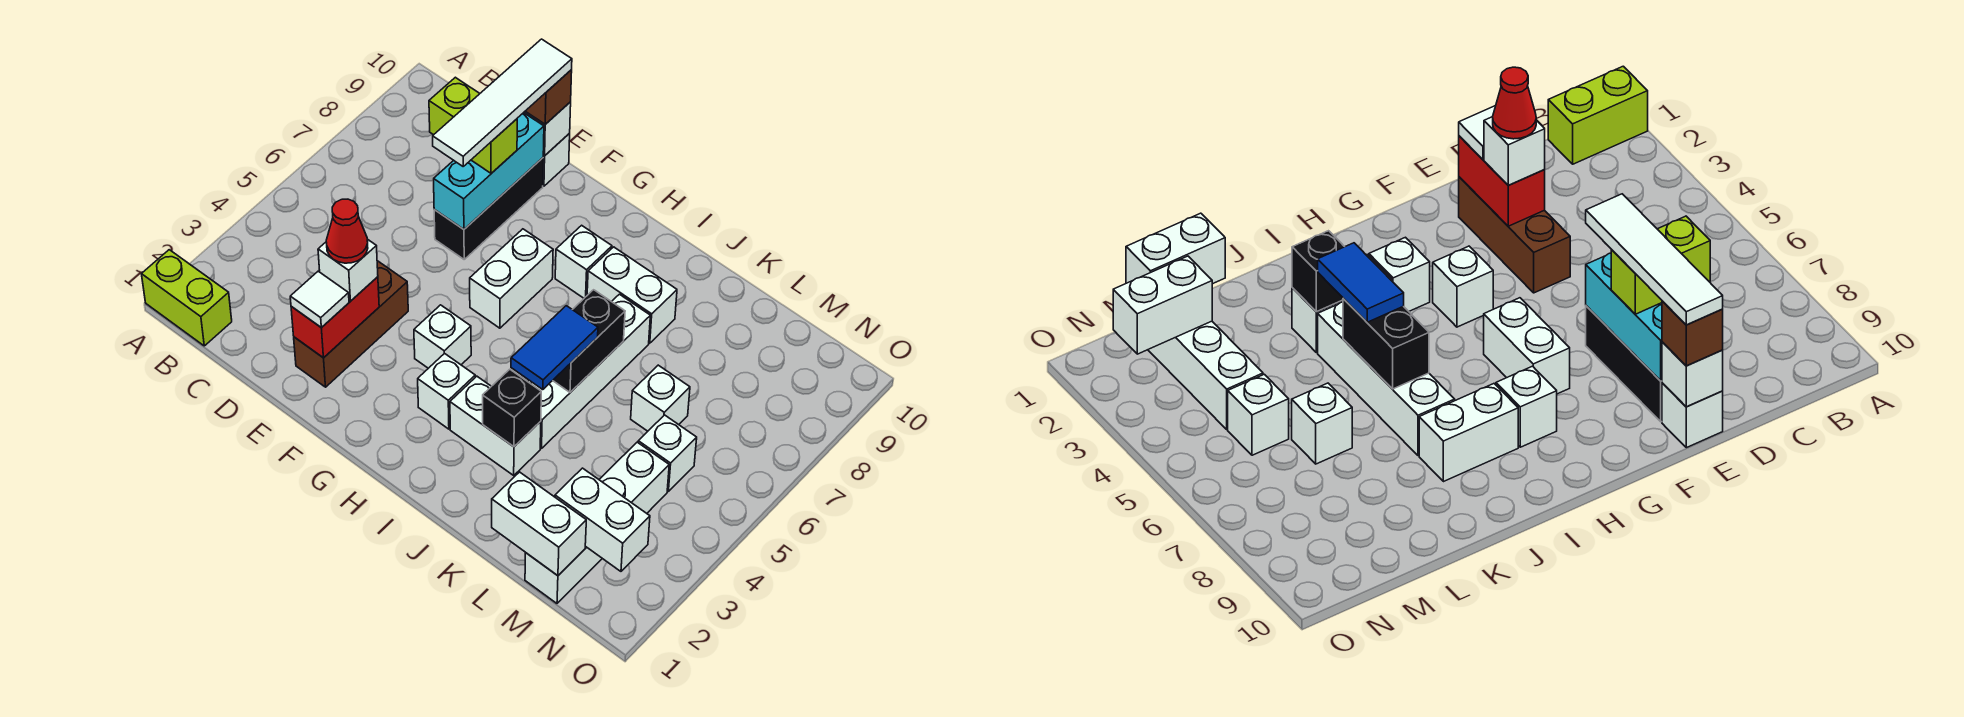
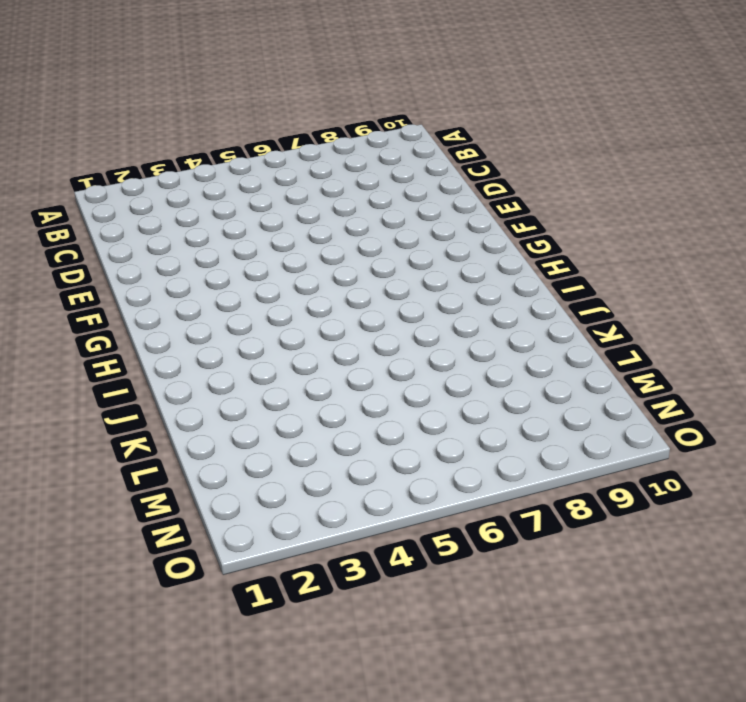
none -> lime 1x2 brick [142,250,232,346]
none -> brown 1x3 brick [294,261,408,387]
none -> black 1x3 brick [434,158,543,259]

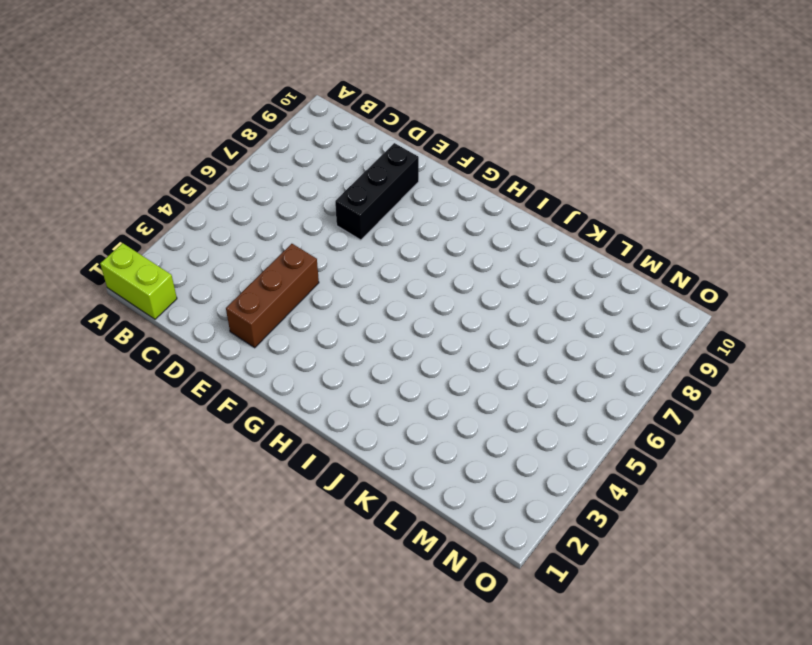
none -> white 1x1 brick [543,133,570,186]
none -> white 1x1 brick [414,305,471,368]
none -> white 1x2 brick [470,229,553,328]

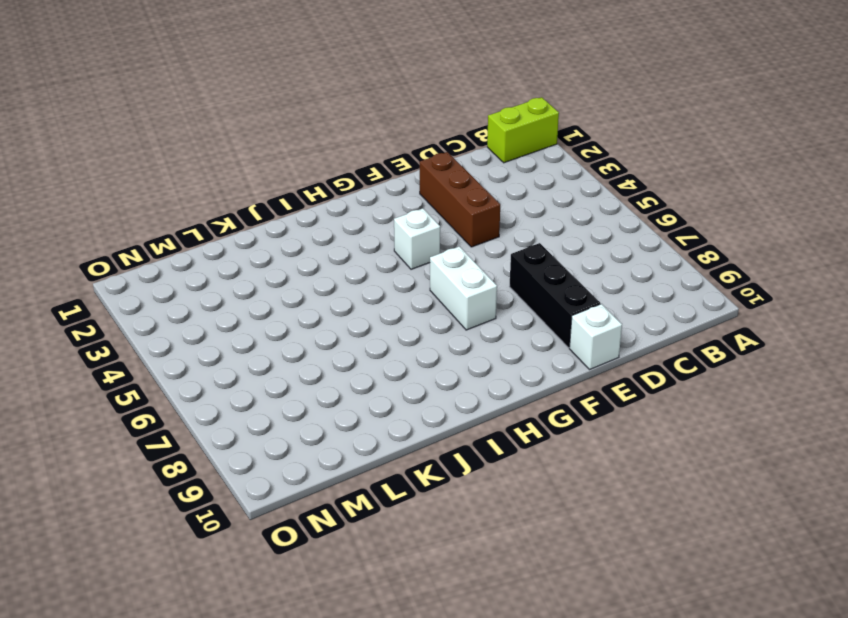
none -> white 1x1 brick [418,353,475,429]
none -> white 1x1 brick [555,225,612,298]
none -> white 1x2 brick [450,376,541,475]

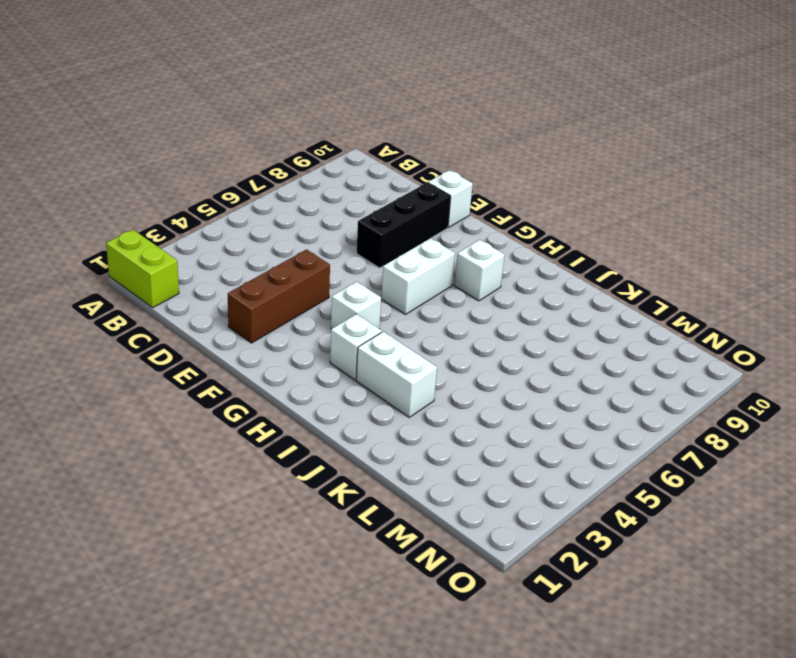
none -> white 1x2 brick [587,247,677,343]
none -> white 1x4 brick [528,294,650,448]
none -> white 1x1 brick [631,365,690,431]

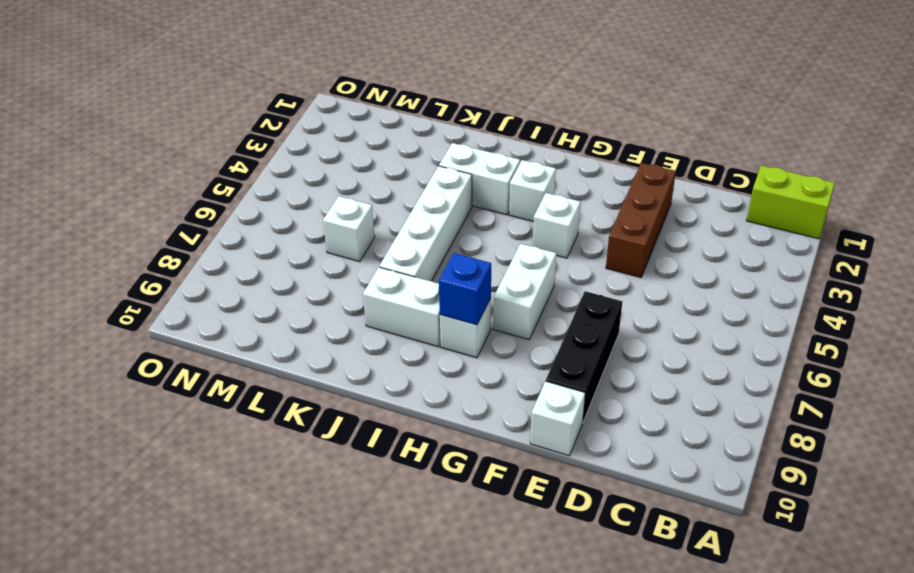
blue 1x1 brick [439,253,491,325] -> none
none -> white 1x4 brick [525,442,669,603]
none -> white 1x1 brick [638,415,697,491]
none -> red 1x2 brick [291,277,379,358]

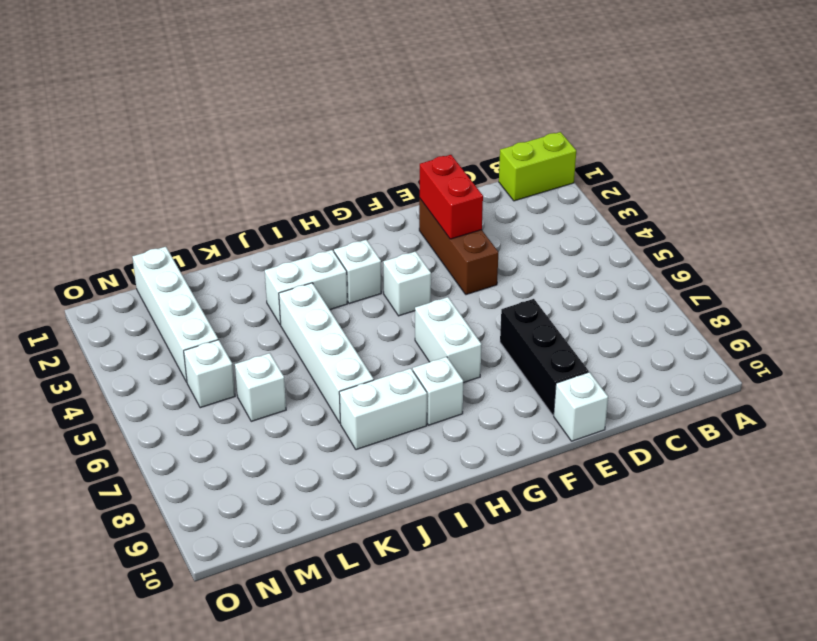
none -> cyan 1x3 brick [434,113,544,229]
none -> white 1x1 brick [524,102,571,156]
none -> black 1x1 brick [483,369,541,447]

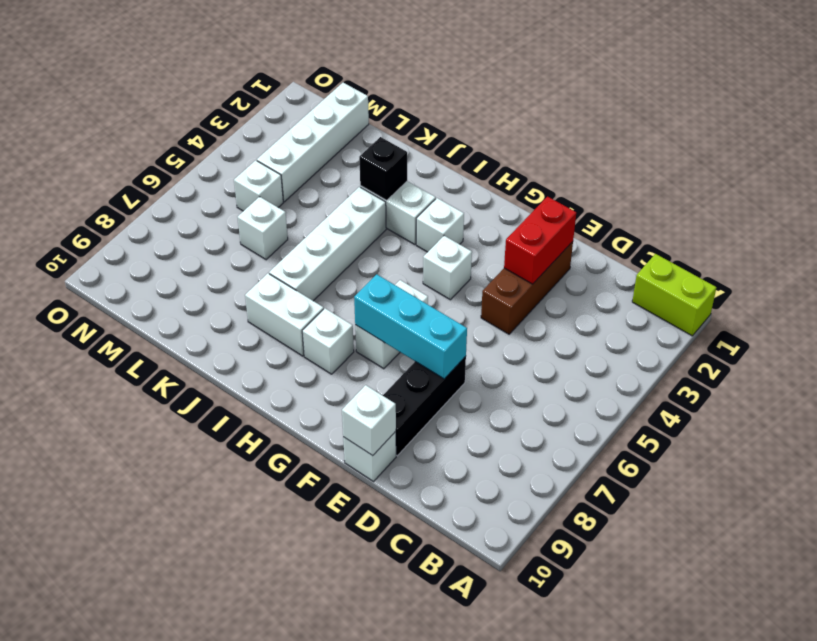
cyan 1x3 brick [354,274,467,379] -> cyan 1x3 brick turned to [434,113,544,229]
none -> black 1x2 brick [553,290,625,392]
none -> white 1x2 brick [492,472,586,576]
none -> white 1x2 brick [555,468,650,571]

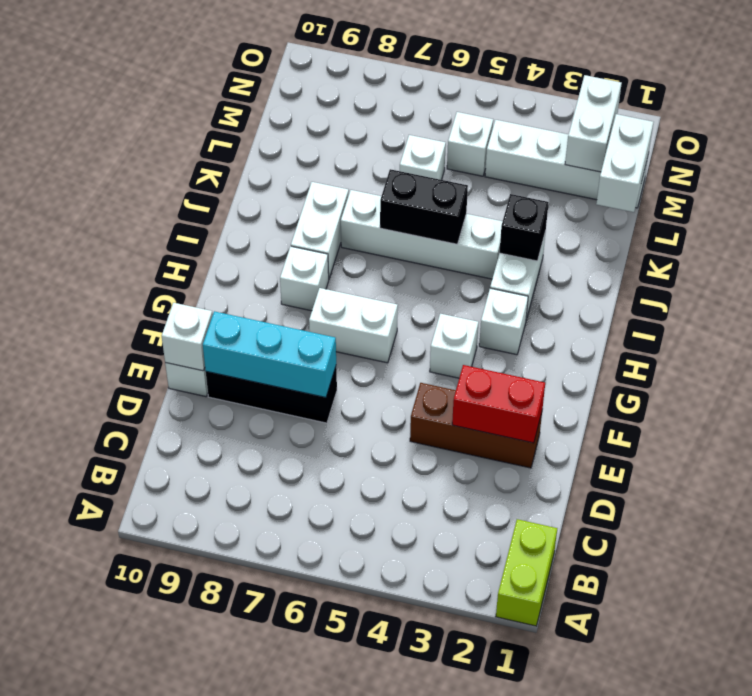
none -> lime 1x2 brick [429,77,517,173]
none -> white 1x1 tile [290,271,349,328]
none -> white 1x1 brick [318,239,378,301]

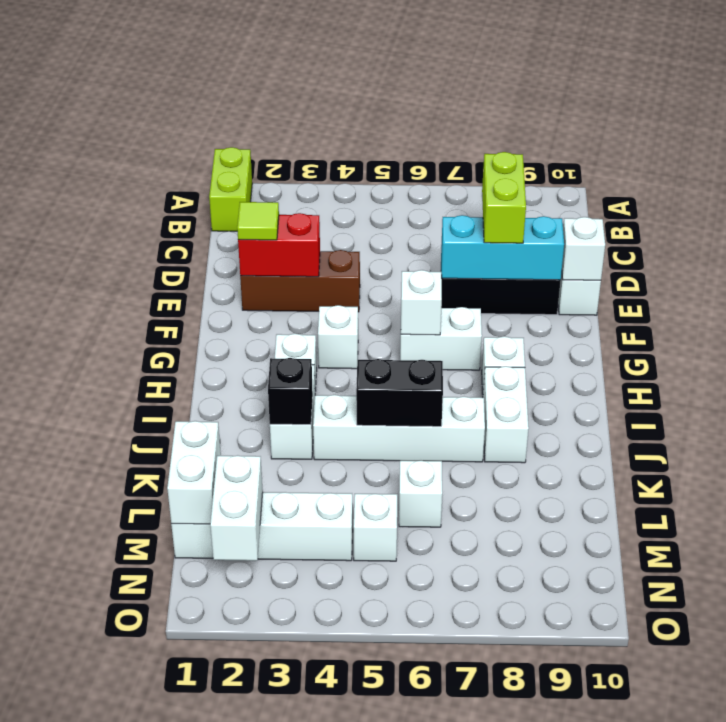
lime 1x1 tile [237,202,279,240] -> white 1x1 tile [290,271,349,328]
white 1x1 brick [401,270,442,335] -> white 1x1 brick moved to [318,239,378,301]
none -> brown 1x1 brick [525,70,572,124]
none -> blue 1x2 tile [511,306,598,390]
none -> red 1x1 cone [326,199,368,263]

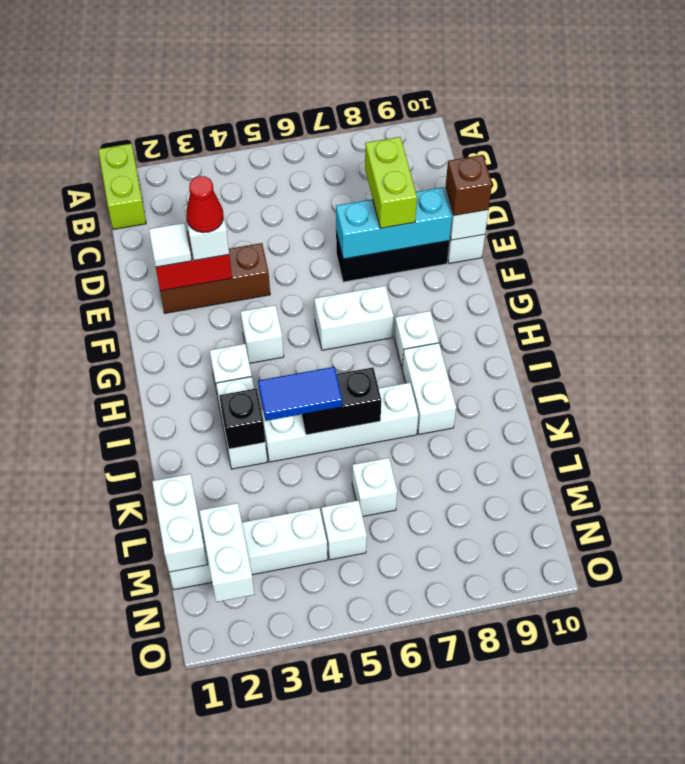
none -> white 1x4 tile [433,39,572,166]

